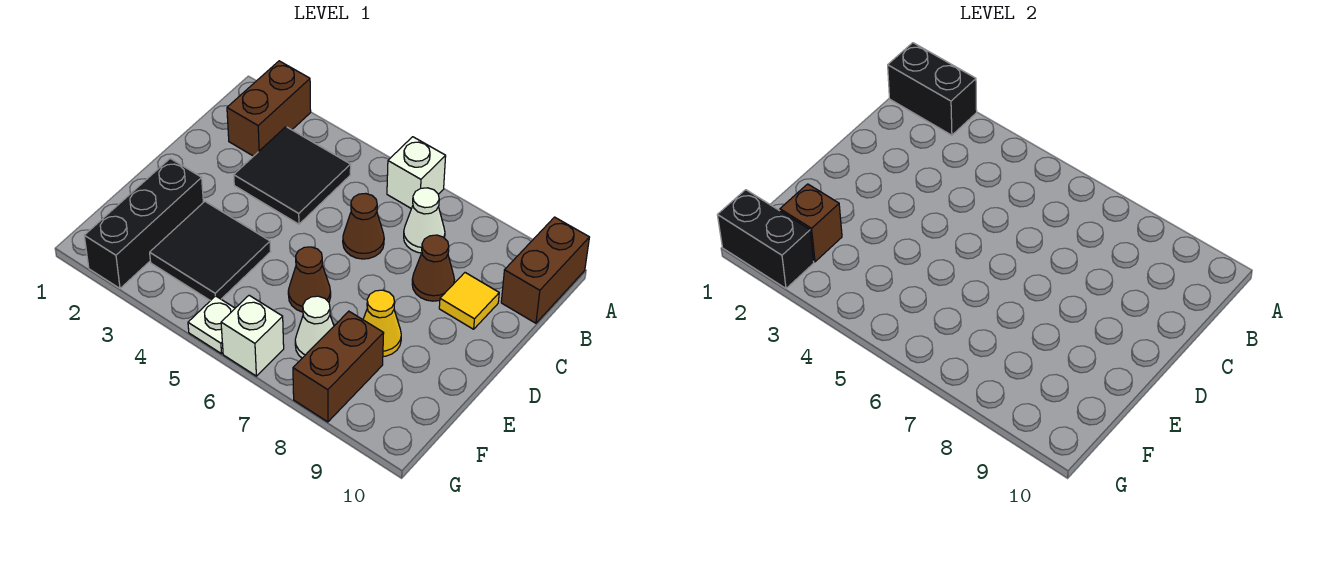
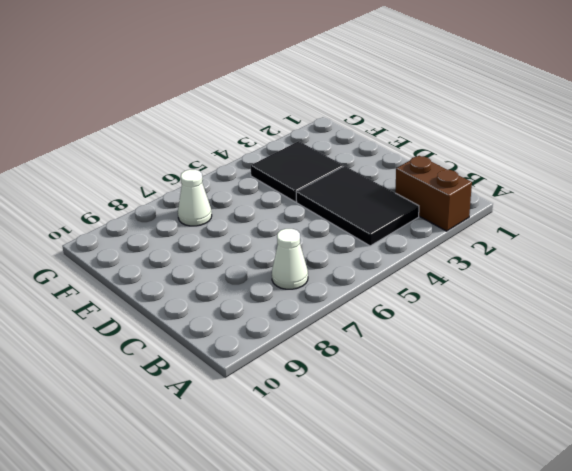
black 2x3 tile [296,166,419,246] -> black 2x2 tile [234,127,351,224]
none -> white 1x1 brick [387,137,446,209]
none -> brown 1x2 brick [501,217,589,323]
none -> brown 1x1 cone [343,193,384,259]

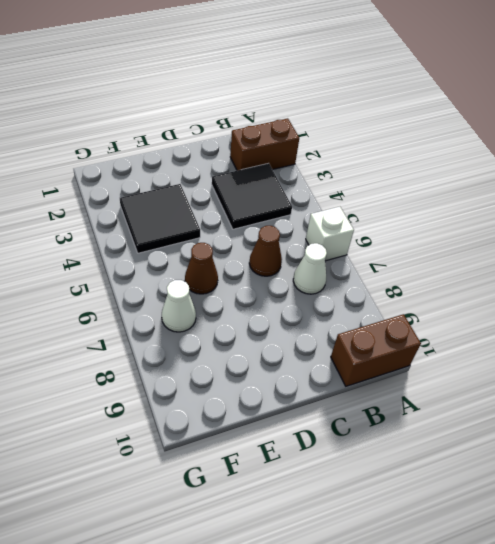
none -> brown 1x1 cone [412,235,454,301]
none -> yellow 1x1 tile [439,273,499,329]
none -> black 1x3 brick [84,159,203,288]

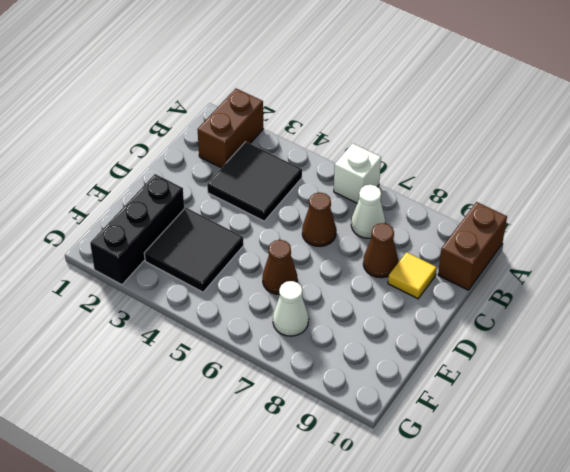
none -> yellow 1x1 cone [363,290,401,357]
none -> brown 1x2 brick [293,311,384,422]
none -> white 1x1 plate [188,296,235,354]

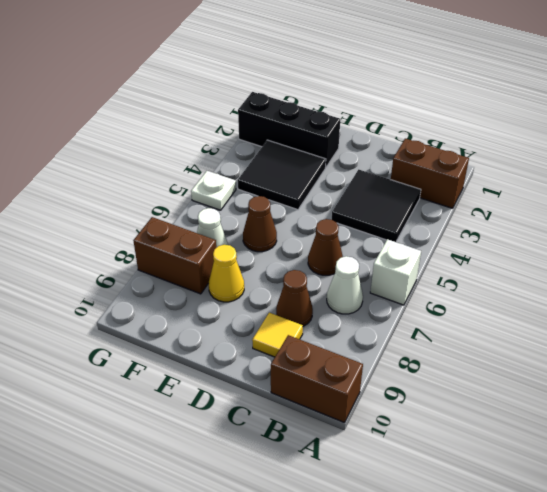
none -> white 1x1 brick [221,295,284,376]
none -> black 1x2 brick [888,43,977,135]
none -> brown 1x1 brick [780,184,842,262]

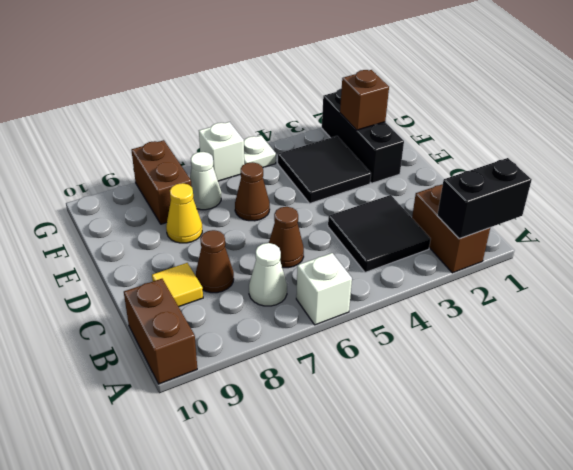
none -> black 1x2 brick [718,190,814,288]

